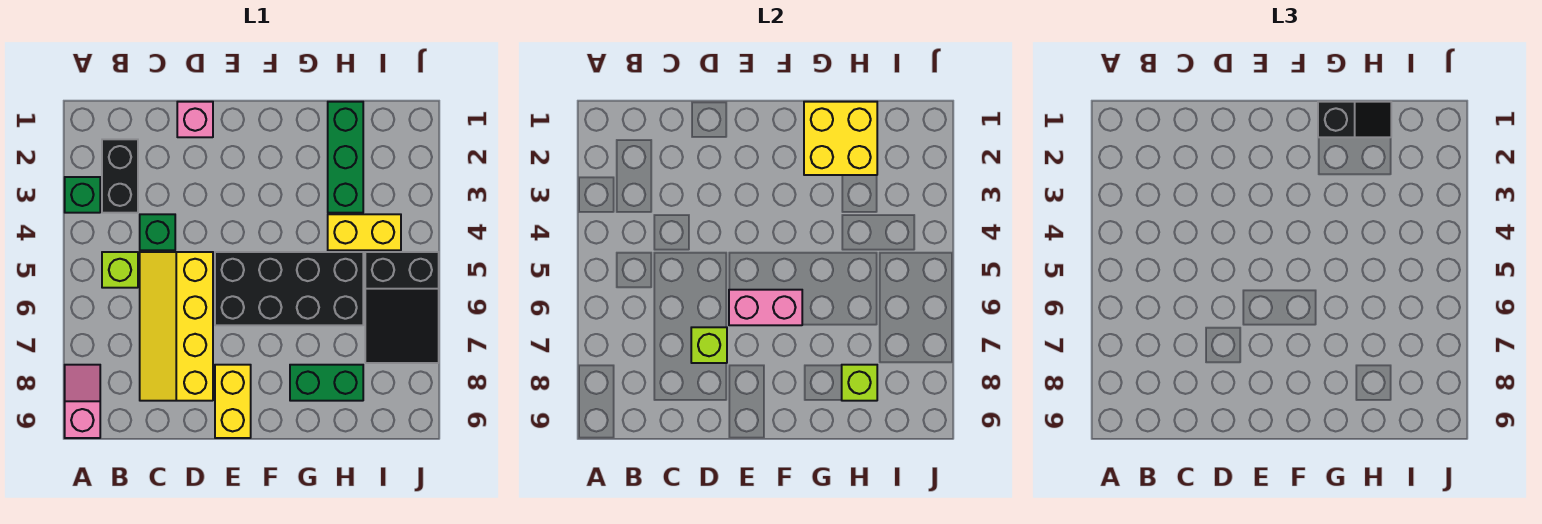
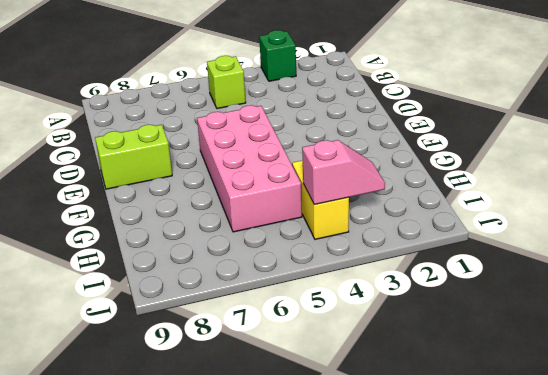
pink 2x4 brick [197,105,302,232] -> black 2x4 brick [215,252,363,325]
lime 1x2 brick [95,125,172,189] -> yellow 1x2 brick [215,365,251,438]
pink 1x2 slope [302,140,385,204] -> pink 1x2 slope moved to [65,365,100,438]
none -> black 1x2 brick [102,139,138,213]
none -> green 1x1 brick [140,214,175,250]
none -> yellow 2x4 slope [140,252,213,401]

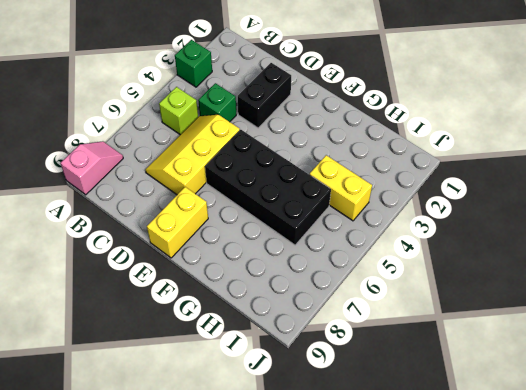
yellow 2x3 slope [145,115,240,195] -> yellow 2x4 slope [140,252,213,401]
black 1x2 brick [238,63,291,128] -> black 1x2 brick moved to [102,139,138,213]
none -> pink 1x1 brick [177,102,213,137]
none -> green 1x2 brick [290,365,363,401]
none -> green 1x3 brick [328,102,363,213]

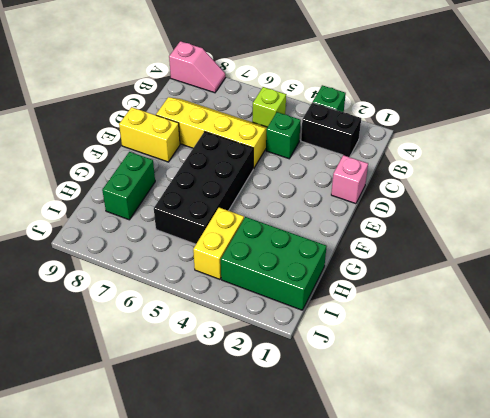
green 2x3 brick [221,217,327,310] -> green 1x3 brick [328,102,363,213]
none -> black 2x3 slope [365,252,439,363]
none -> lime 1x1 brick [691,327,727,363]
none -> pink 1x2 brick [729,290,802,325]

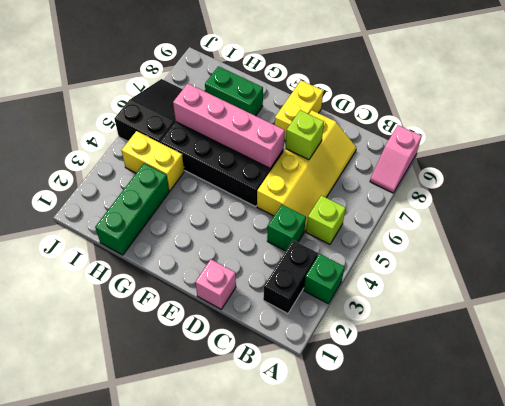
pink 1x4 brick [173,84,285,168] -> pink 1x2 brick [729,290,802,325]
none -> yellow 2x2 brick [804,102,877,175]
none -> lime 1x1 brick [842,365,877,401]
none -> black 1x2 slope [1318,102,1391,137]

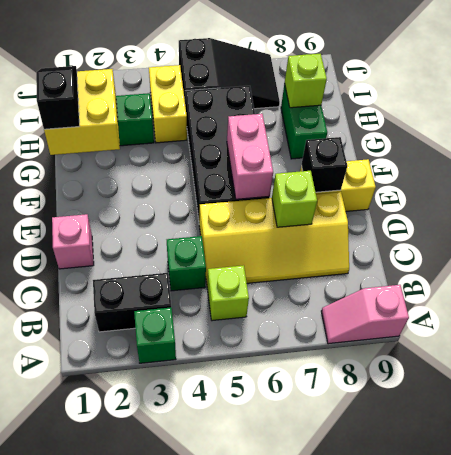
black 1x1 brick [301,137,347,192] -> none

